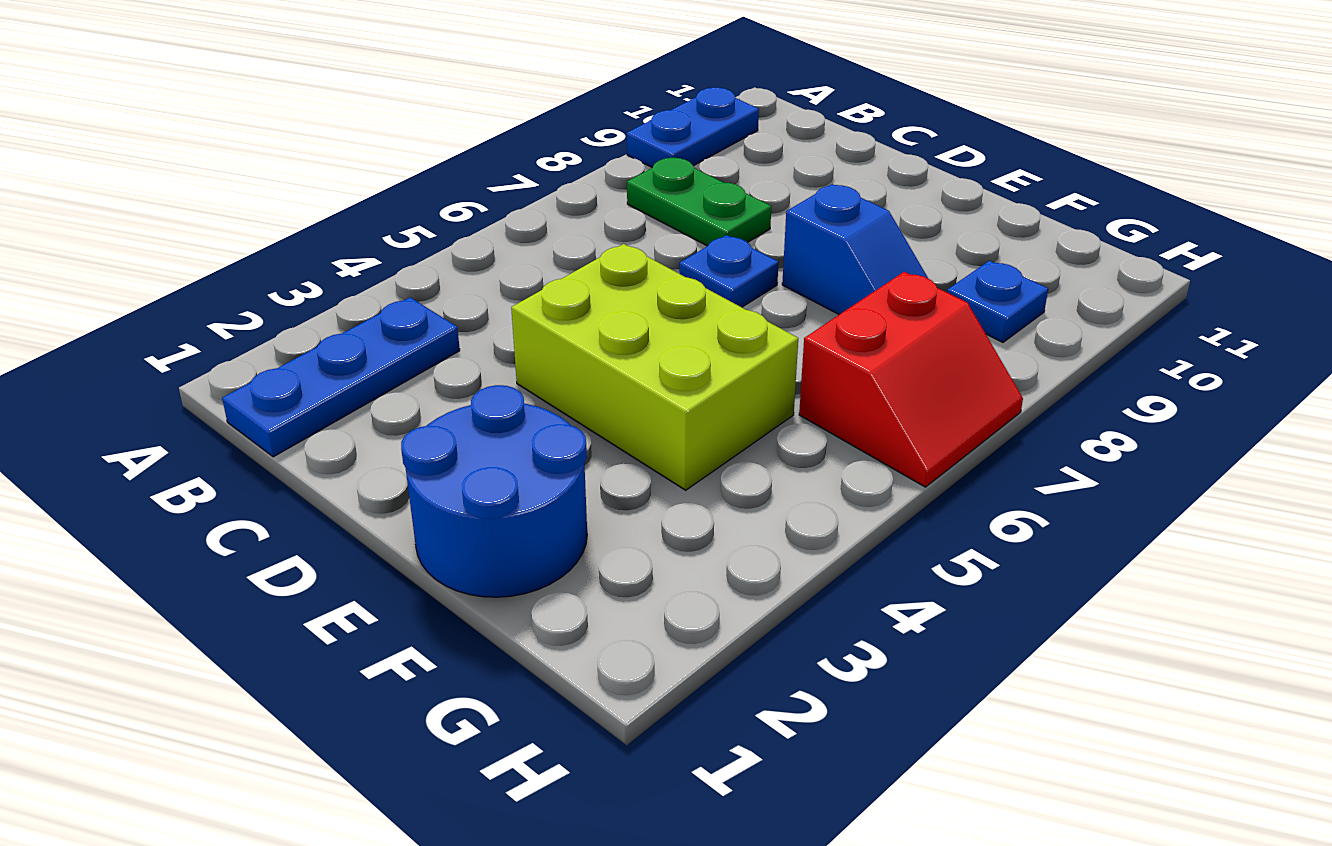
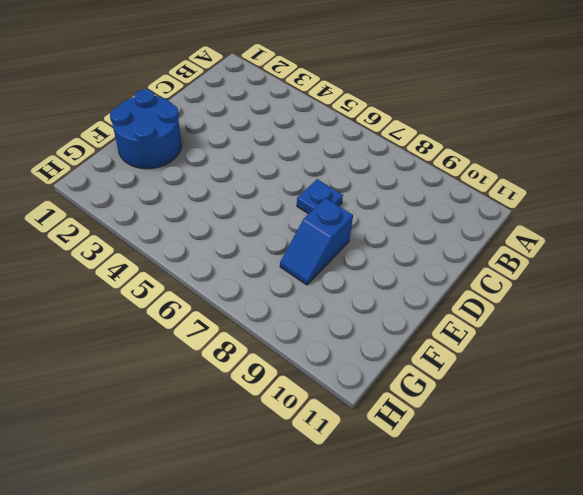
none -> blue 1x2 plate [627,87,759,168]
none -> blue 1x3 plate [222,297,460,457]

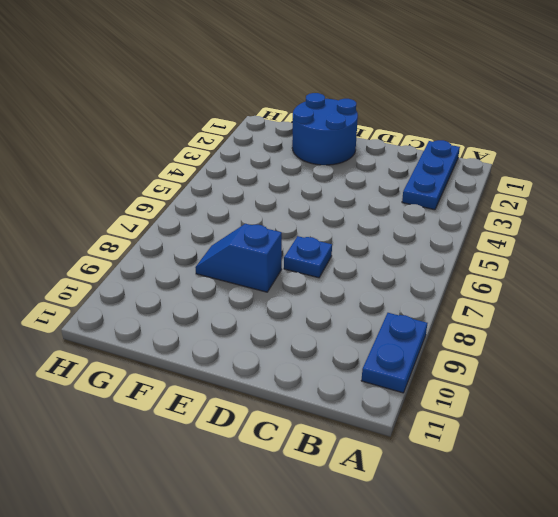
none -> green 1x2 plate [627,158,771,246]
none -> lime 2x3 brick [511,244,798,490]

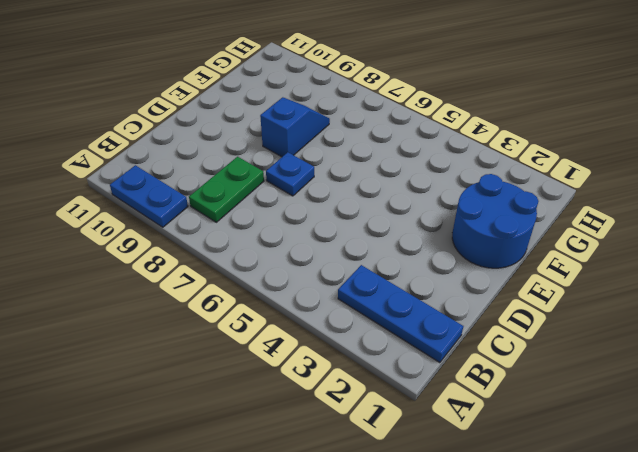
none -> lime 2x3 brick [511,244,798,490]
none -> red 2x2 slope [799,272,1023,487]

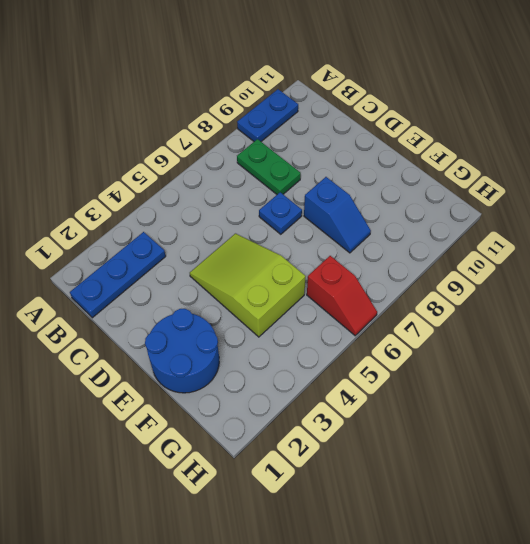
lime 2x3 slope [190,234,306,337] -> lime 2x3 brick [511,244,798,490]
red 1x2 slope [307,256,377,336] -> red 2x2 slope [799,272,1023,487]
none -> blue 1x1 plate [947,261,1048,342]

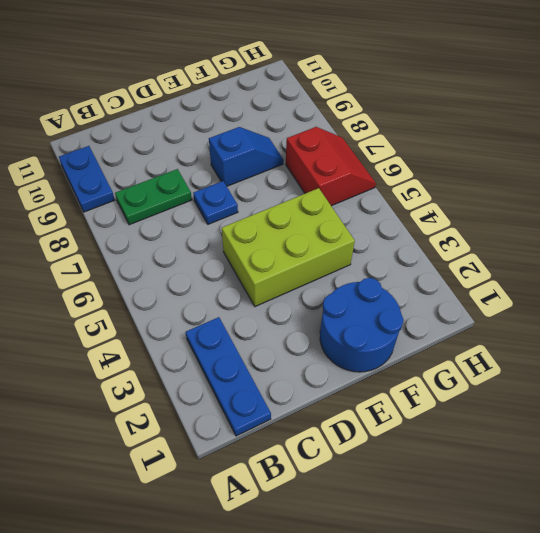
none -> blue 1x1 plate [947,261,1048,342]

